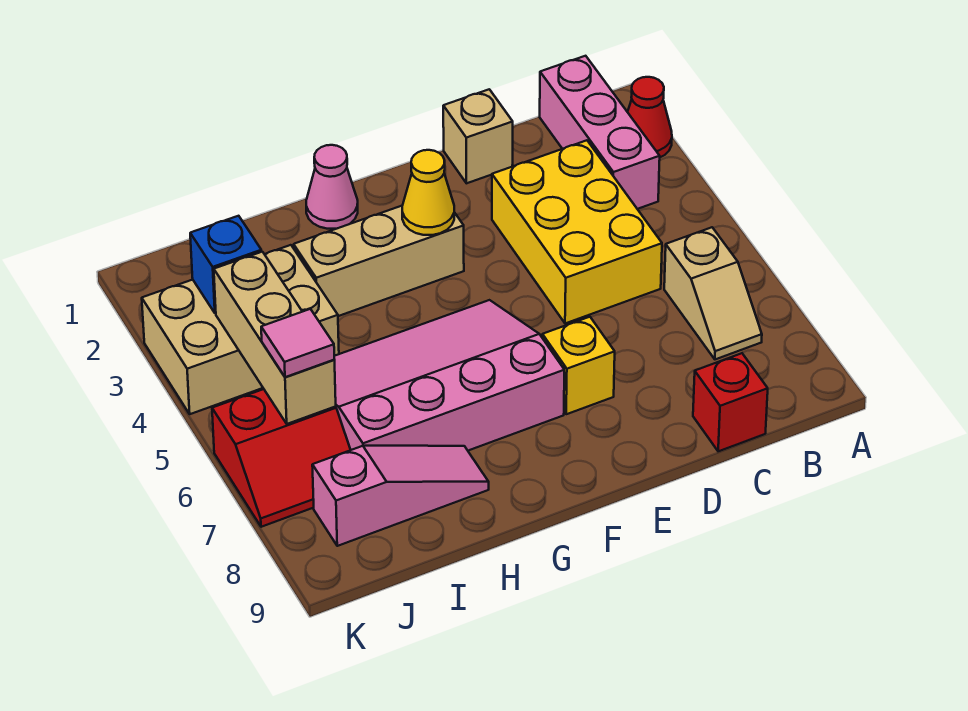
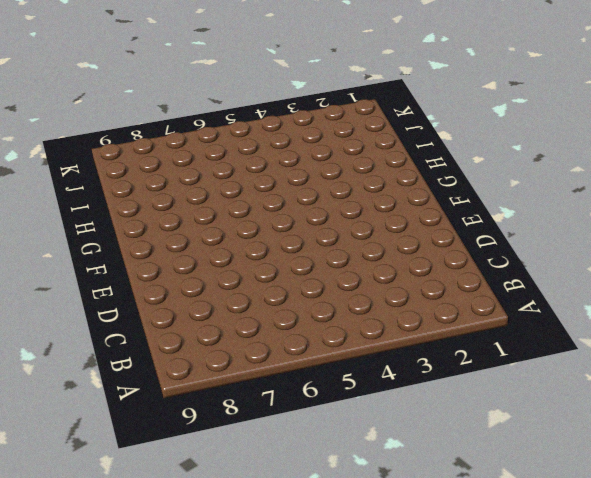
none -> red 1x1 cone [627,77,672,157]
none -> pink 1x3 brick [540,56,660,209]
none -> tan 1x2 slope [664,227,762,359]

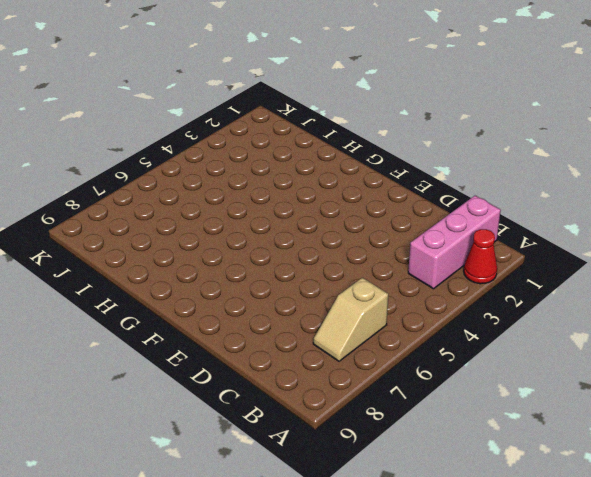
none -> yellow 2x3 brick [492,140,662,324]
none -> red 1x1 brick [693,353,768,451]
none -> tan 1x1 brick [443,89,513,183]

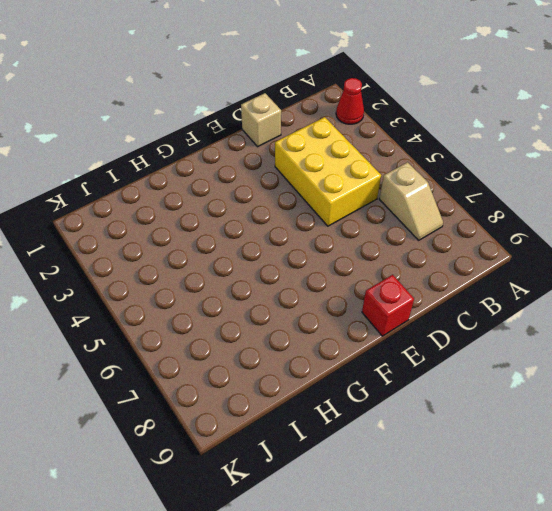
red 1x1 brick [362,275,414,336] -> red 1x1 brick moved to [693,353,768,451]
none -> pink 1x3 brick [540,56,660,209]
none -> yellow 1x1 brick [542,317,615,414]
none -> tan 1x3 brick [294,206,464,316]

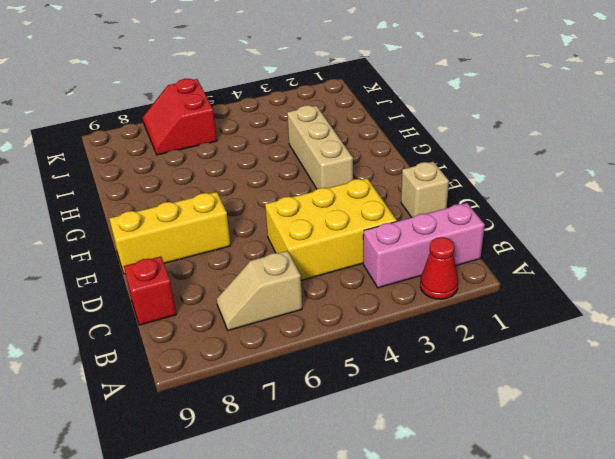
yellow 1x3 brick [109,192,231,274] -> yellow 1x1 brick [542,317,615,414]
none -> pink 3x4 slope [334,300,564,451]
none -> pink 1x1 cone [306,145,358,229]
none -> pink 1x3 slope [312,446,489,546]

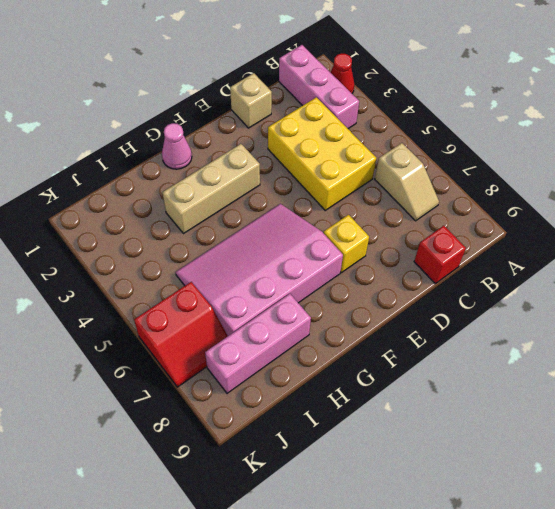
pink 1x3 brick [205,294,311,393] -> pink 1x3 slope [312,446,489,546]
none -> tan 2x3 brick [142,245,339,414]
none -> yellow 1x1 cone [402,150,454,235]
none -> blue 1x1 brick [190,216,262,313]

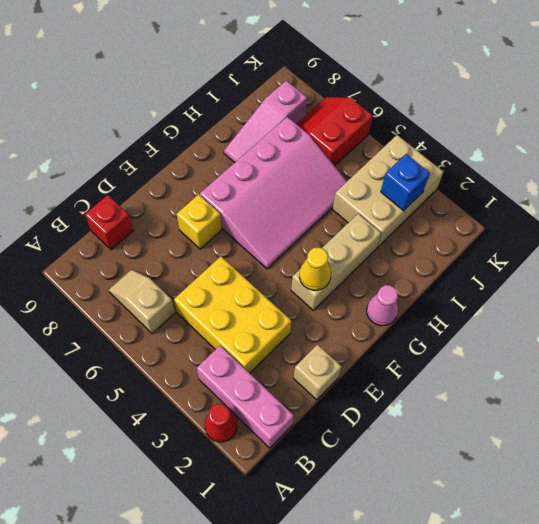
none -> tan 1x3 brick [214,252,336,424]
none -> pink 1x1 tile [261,309,334,377]

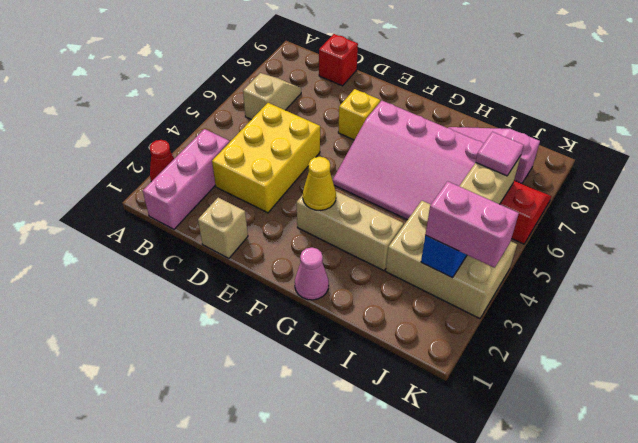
pink 1x2 brick [425,181,519,268] -> none

